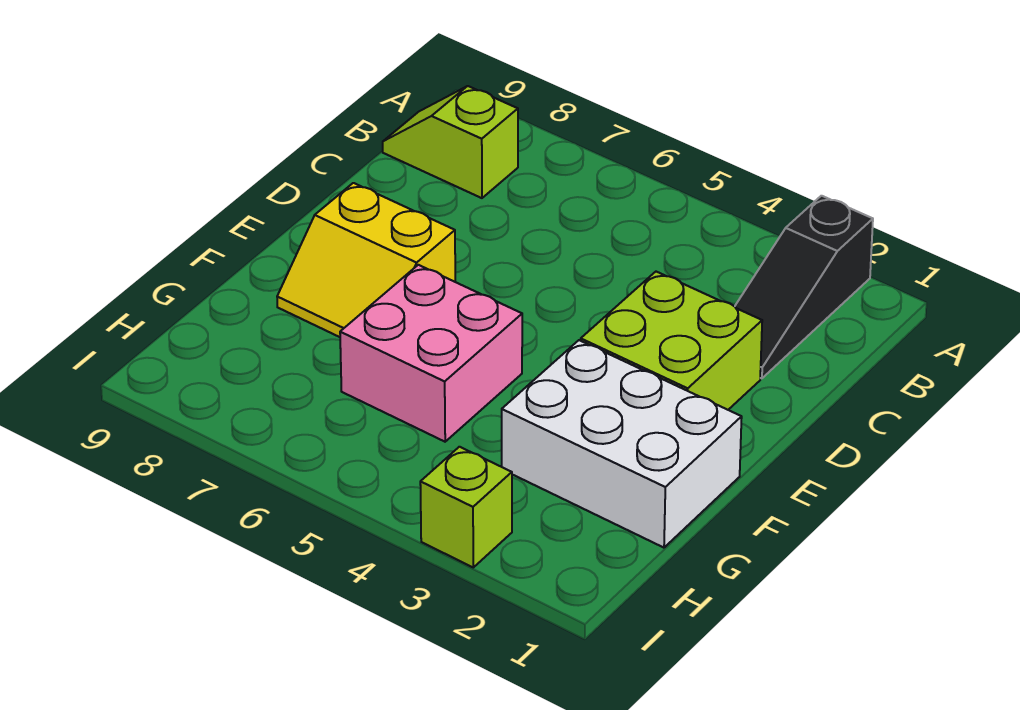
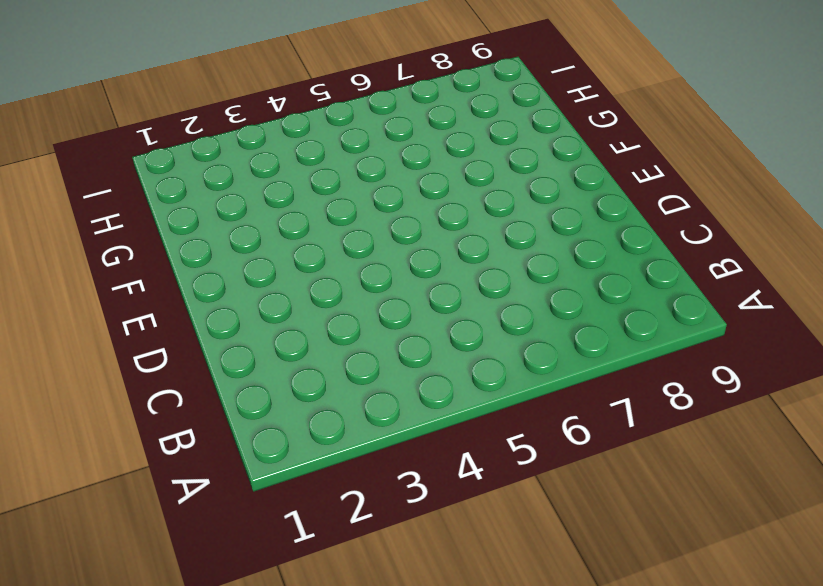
none -> black 1x3 slope [735,196,873,378]
none -> lime 1x2 slope [383,86,518,198]

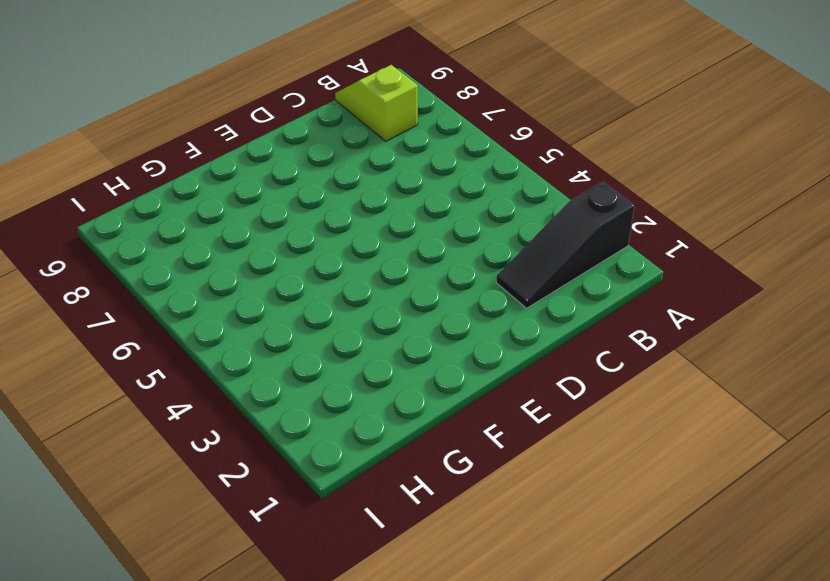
none -> lime 2x2 brick [581,272,762,410]
none -> yellow 2x2 slope [277,183,455,337]

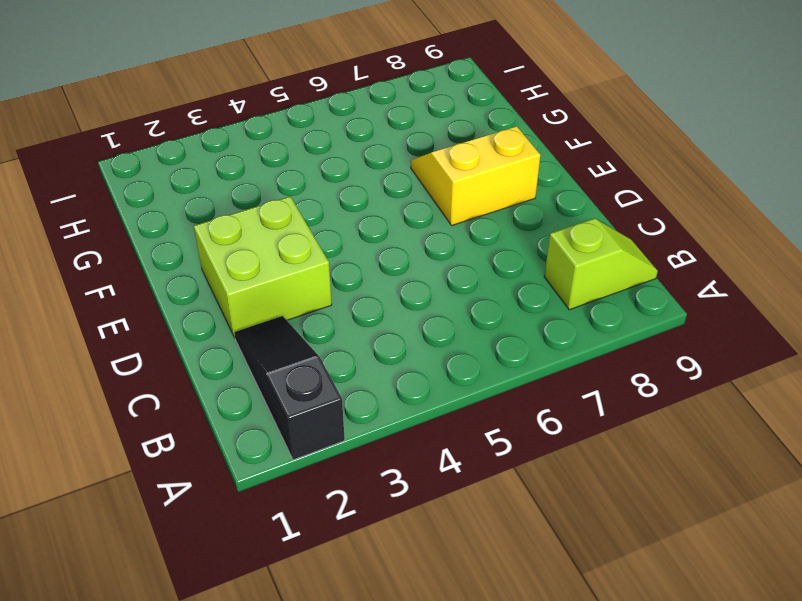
none -> white 2x3 brick [502,340,742,548]
none -> pink 2x2 brick [340,265,522,442]

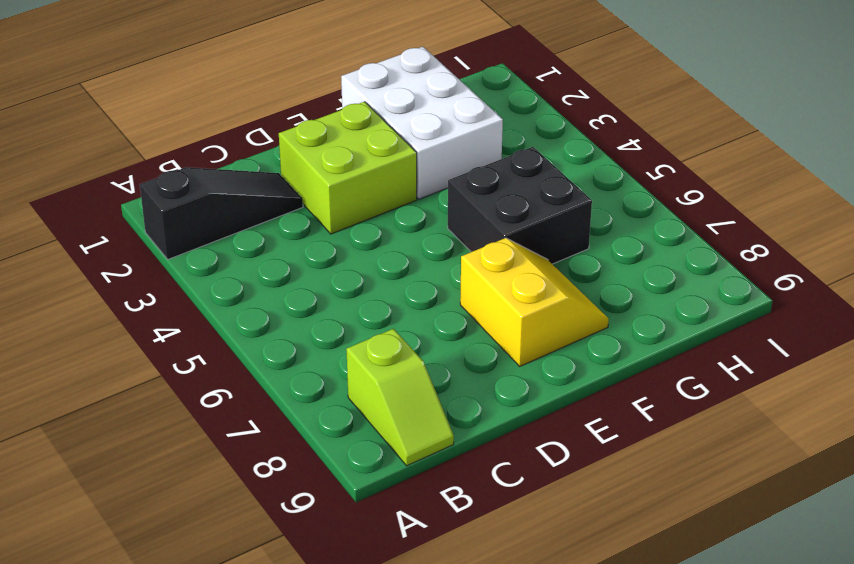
black 2x2 brick [448,147,592,264] -> pink 2x2 brick [340,265,522,442]
none -> lime 1x1 brick [420,447,512,567]

